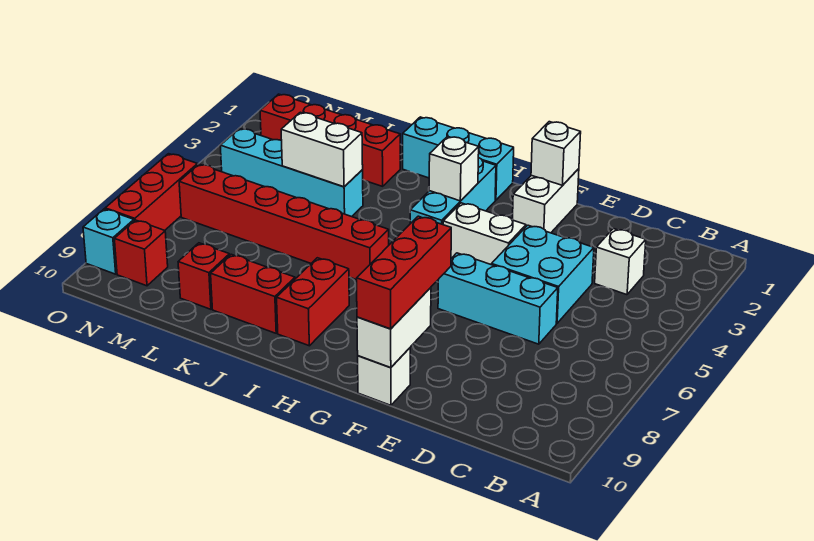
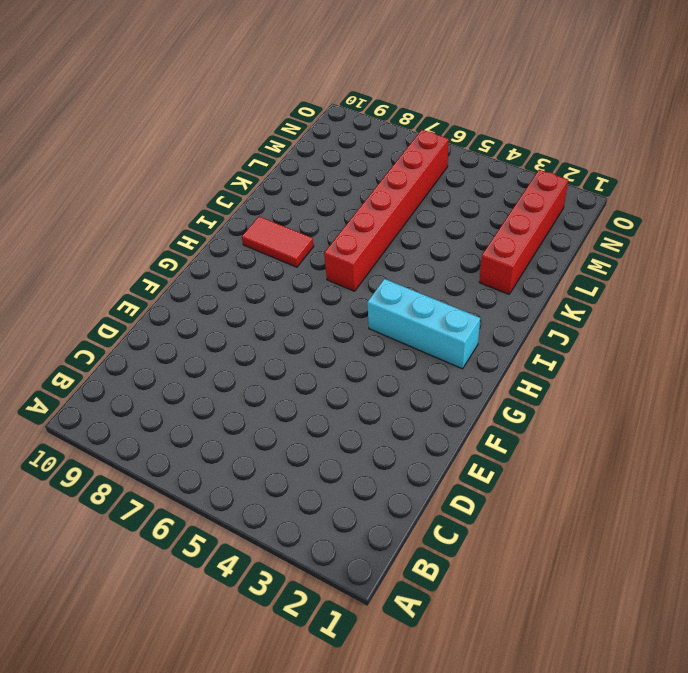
red 1x2 tile [242,217,314,267] -> red 1x2 brick [277,258,349,346]
none -> white 1x1 brick [595,229,646,295]
none -> cyan 2x2 brick [492,225,594,323]
none -> cyan 1x3 brick [438,253,558,344]

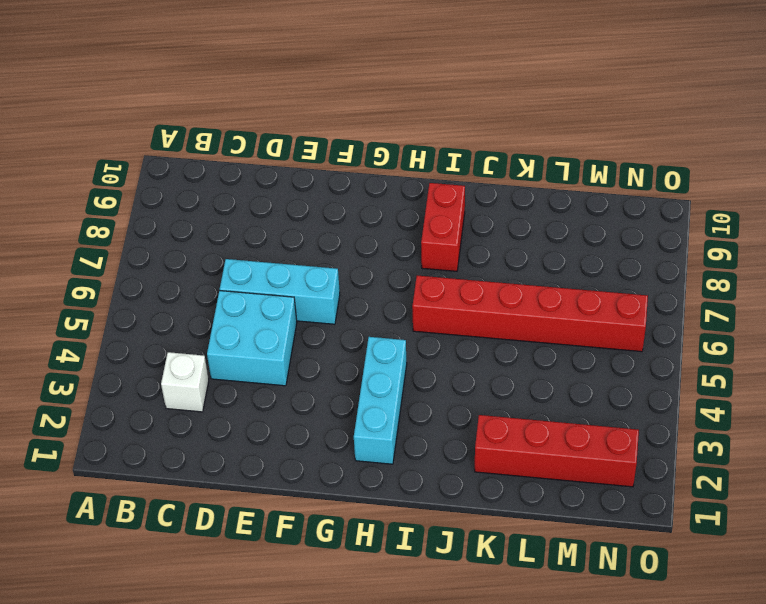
none -> white 1x2 brick [513,169,579,233]
none -> white 1x2 brick [443,203,526,265]
none -> white 1x1 brick [358,348,410,405]

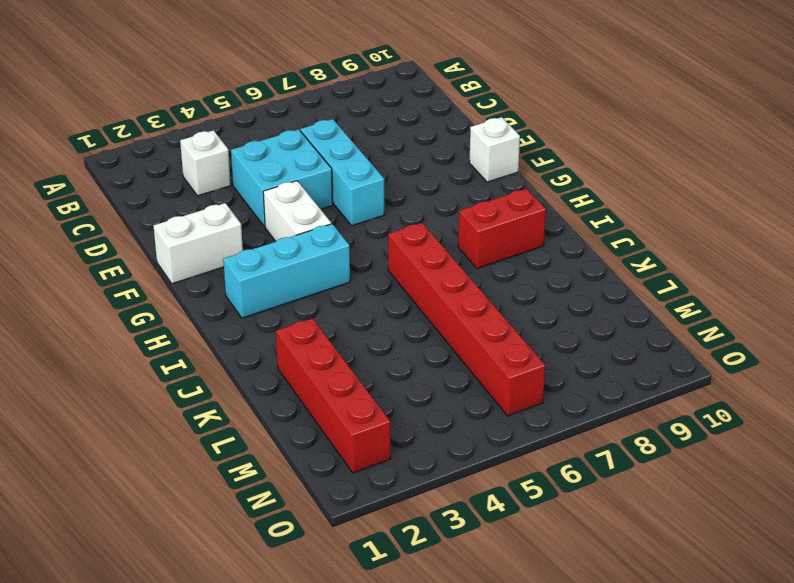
none -> cyan 1x3 brick [403,117,514,200]
none -> red 1x2 brick [211,254,295,333]
none -> cyan 1x4 brick [220,129,363,217]

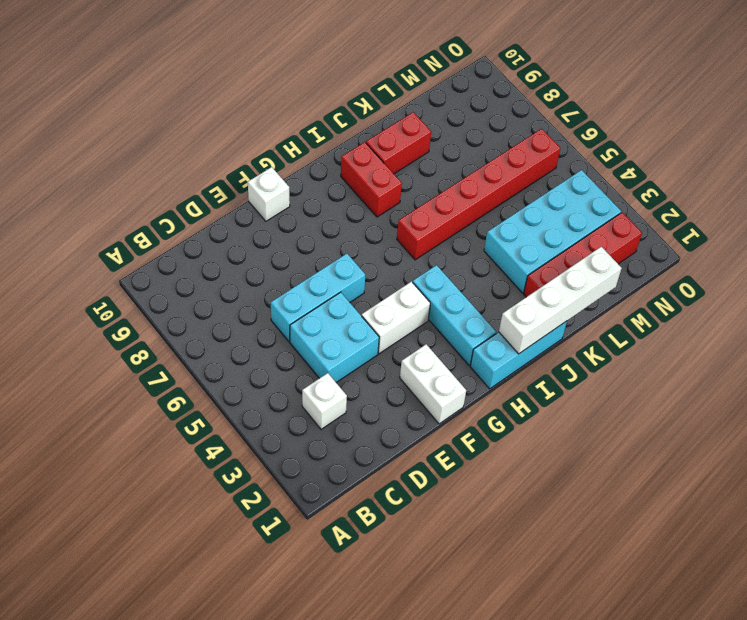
white 1x4 brick [499,247,622,354] -> none
cyan 2x4 brick [484,170,621,293] -> cyan 1x4 brick [220,129,363,217]
none -> red 1x1 brick [178,243,230,309]
none -> red 1x1 brick [114,220,168,286]
none -> red 1x3 brick [105,154,198,230]

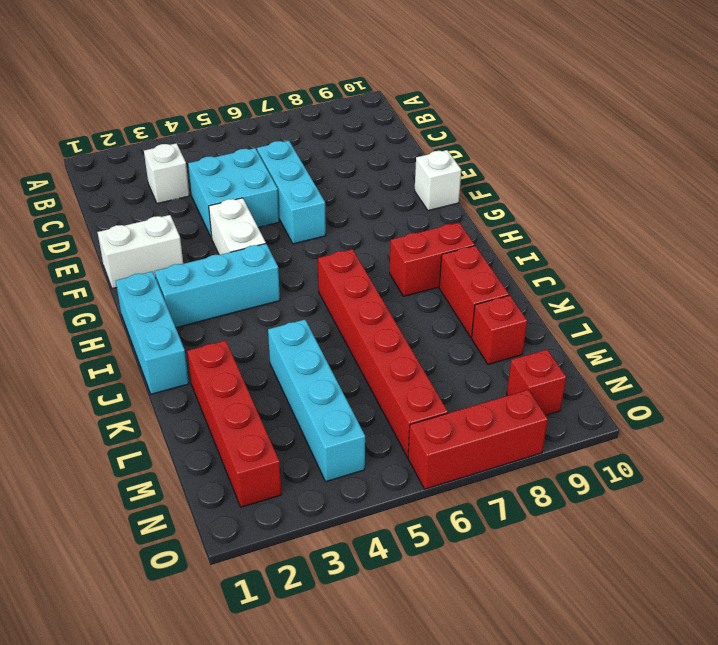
none -> cyan 1x1 brick [83,209,134,274]
none -> white 1x1 brick [531,122,581,185]
none -> white 1x2 brick [357,288,431,368]

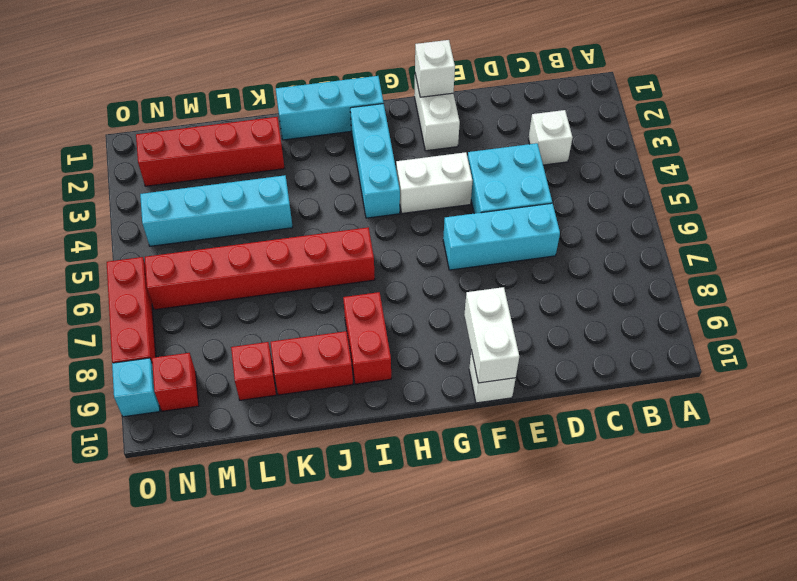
none -> white 1x1 brick [429,136,479,201]
none -> white 1x2 brick [281,112,363,187]
none -> red 1x3 brick [357,216,451,329]

